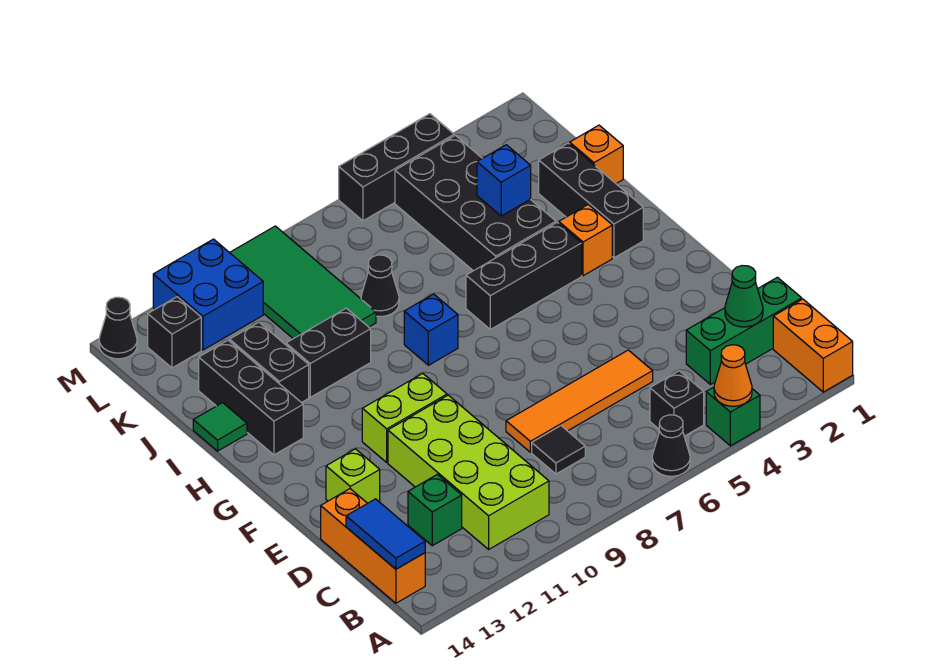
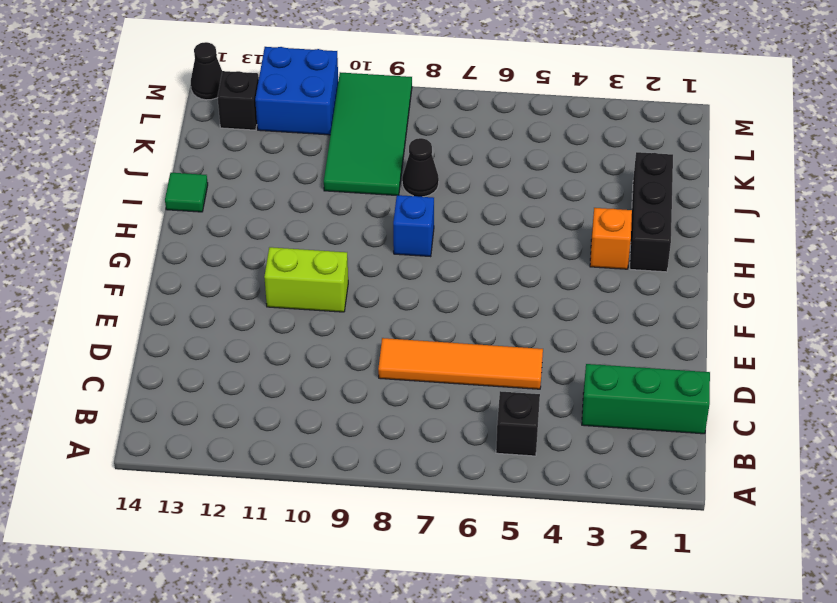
none -> orange 1x2 brick [773,299,853,392]
none -> green 1x1 brick [706,387,760,446]
none -> black 1x1 cone [652,415,690,476]
none -> lime 2x4 brick [388,395,549,549]

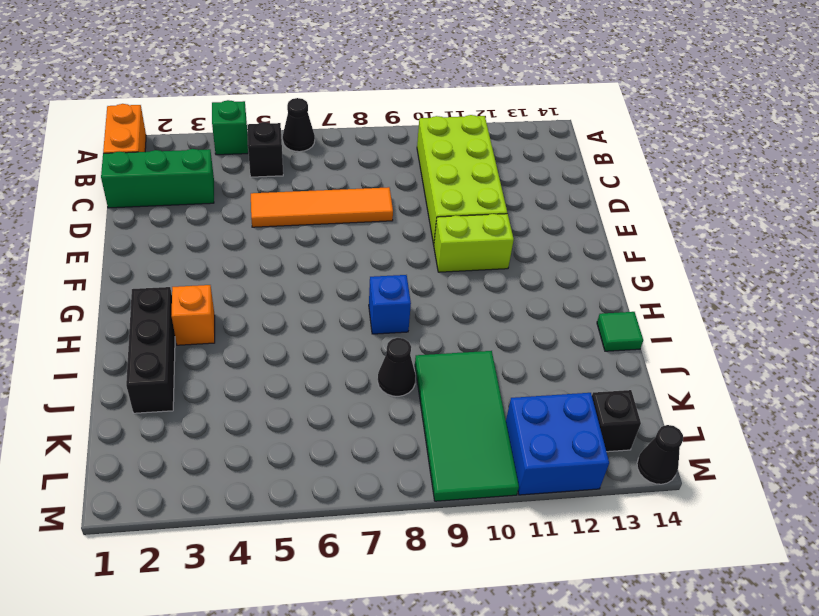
none -> orange 1x3 brick [321,489,425,603]
none -> black 1x1 tile [532,426,585,474]
none -> green 1x1 brick [408,474,462,546]
none -> lime 1x1 brick [326,449,380,503]

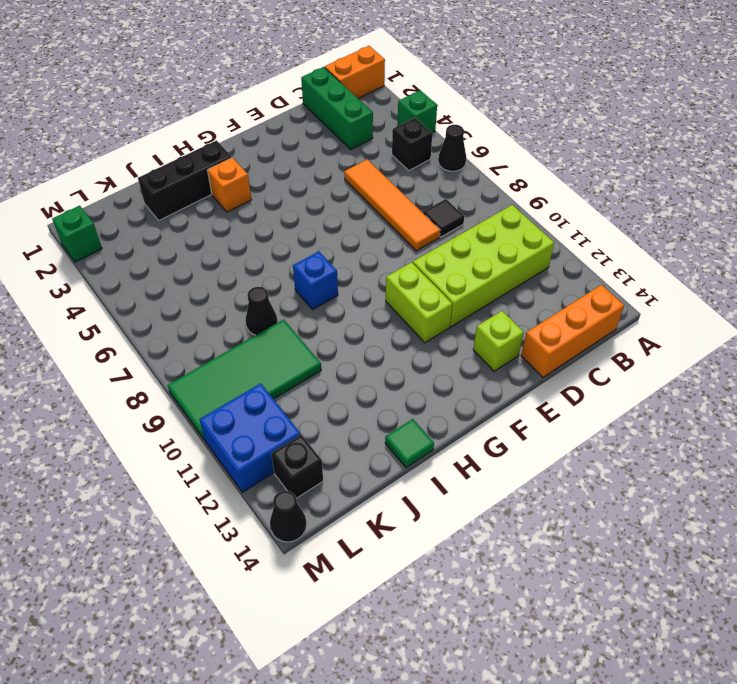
green 1x1 brick [52,206,102,262] -> green 1x1 brick moved to [408,474,462,546]
none -> black 1x3 brick [466,222,582,329]
none -> black 1x3 brick [199,340,303,455]
none -> black 2x4 brick [395,135,556,271]
none -> black 1x2 brick [286,308,371,397]

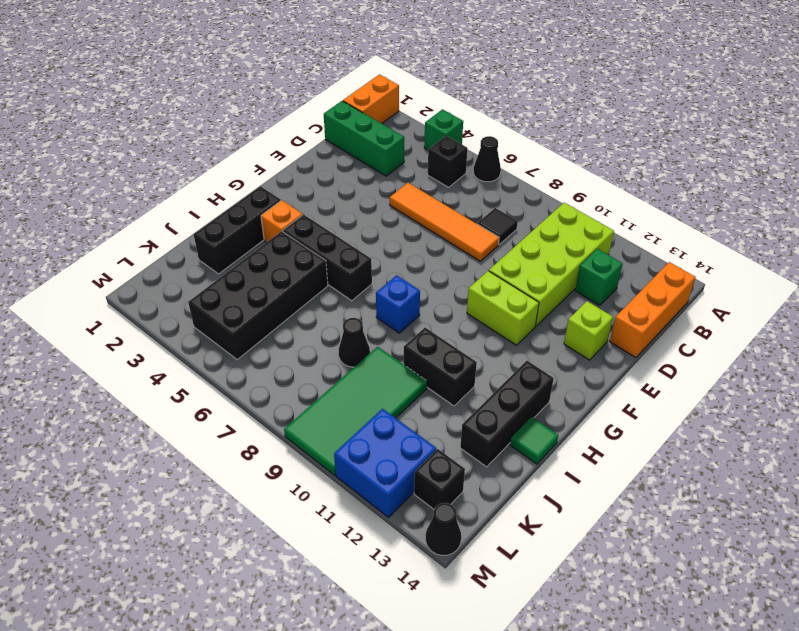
none -> black 1x2 brick [230,322,309,403]
none -> orange 1x1 brick [570,125,623,184]
none -> black 1x3 brick [339,114,454,221]
none -> orange 1x1 cone [714,345,752,406]

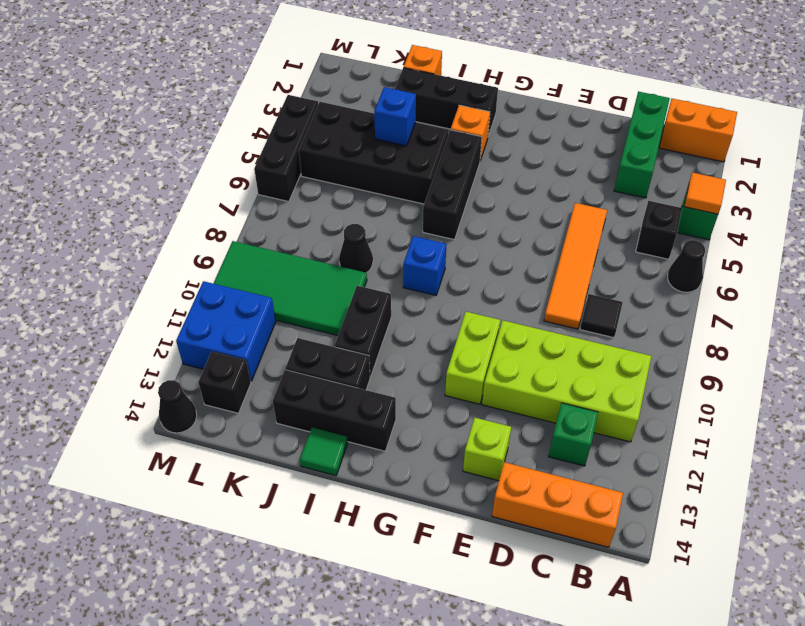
orange 1x1 tile [684,172,726,214] -> orange 1x1 cone [714,345,752,406]
none -> blue 1x2 tile [346,499,425,569]
none -> green 1x1 cone [725,266,763,327]

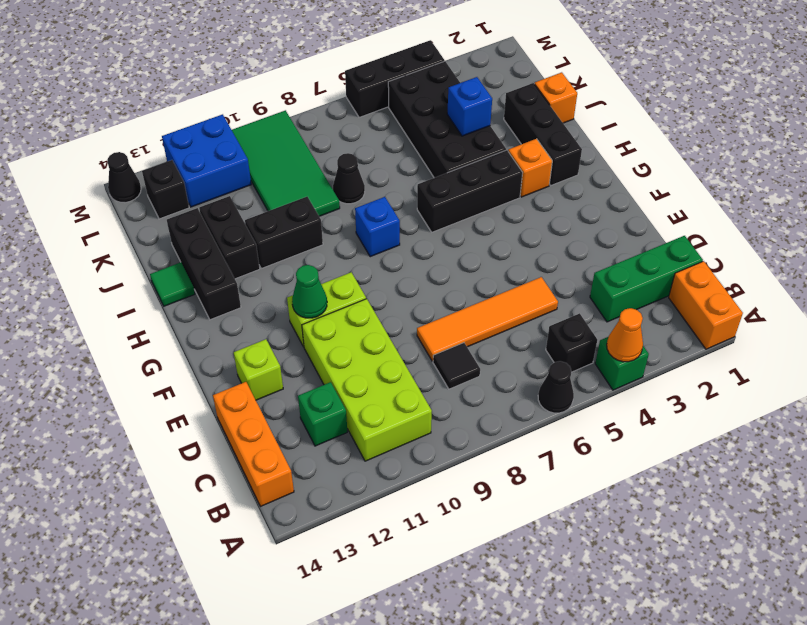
green 1x1 cone [292,265,327,318] -> green 1x1 cone moved to [725,266,763,327]
none -> blue 1x2 tile [346,499,425,569]

